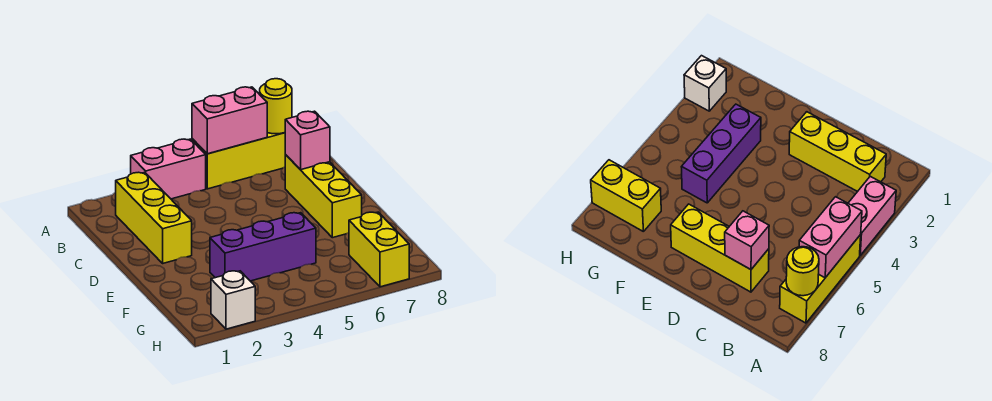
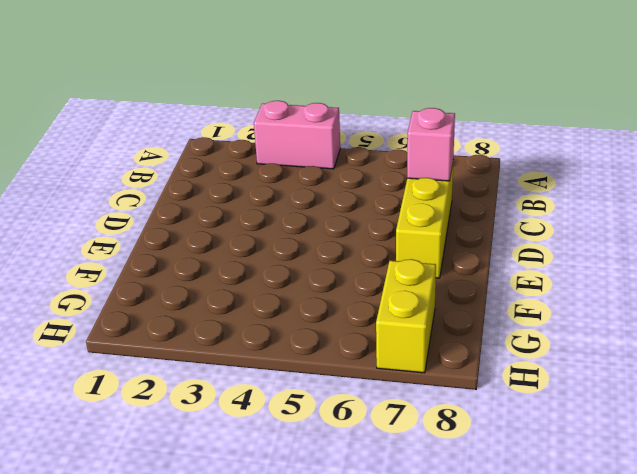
none -> yellow 1x3 brick [192,133,285,189]
none -> yellow 1x3 brick [116,172,192,263]

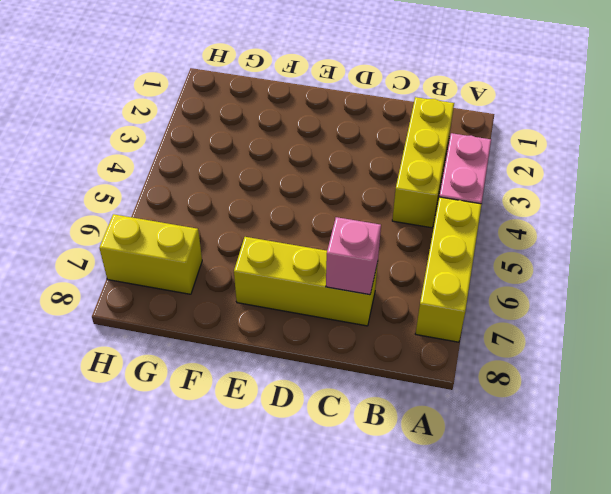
yellow 1x3 brick [392,97,454,228] -> yellow 1x3 brick turned to [116,172,192,263]
none -> purple 1x3 brick [210,213,316,281]
none -> white 1x1 brick [211,271,255,329]

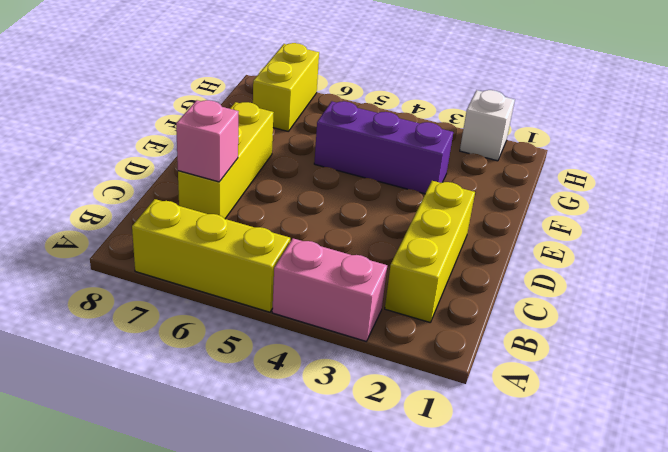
none -> pink 1x2 brick [192,87,267,154]
none -> yellow 1x1 round brick [260,79,292,134]

